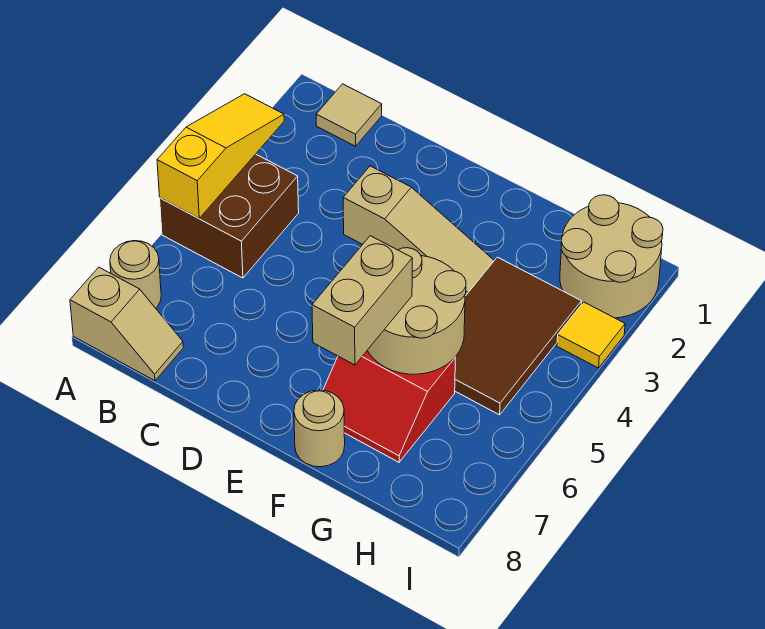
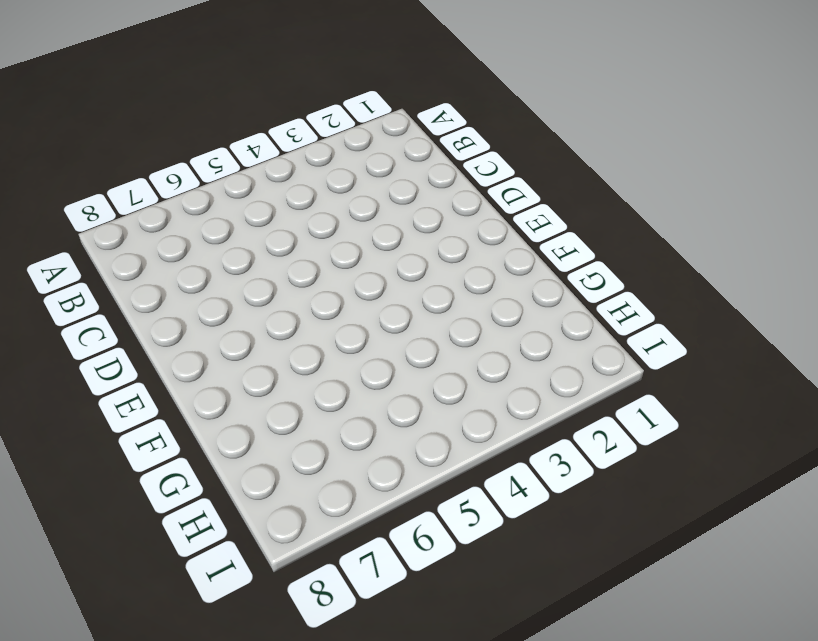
none -> brown 2x2 brick [160,154,299,278]
none -> tan 1x1 round brick [110,241,161,308]
none -> tan 1x2 slope [70,267,183,381]

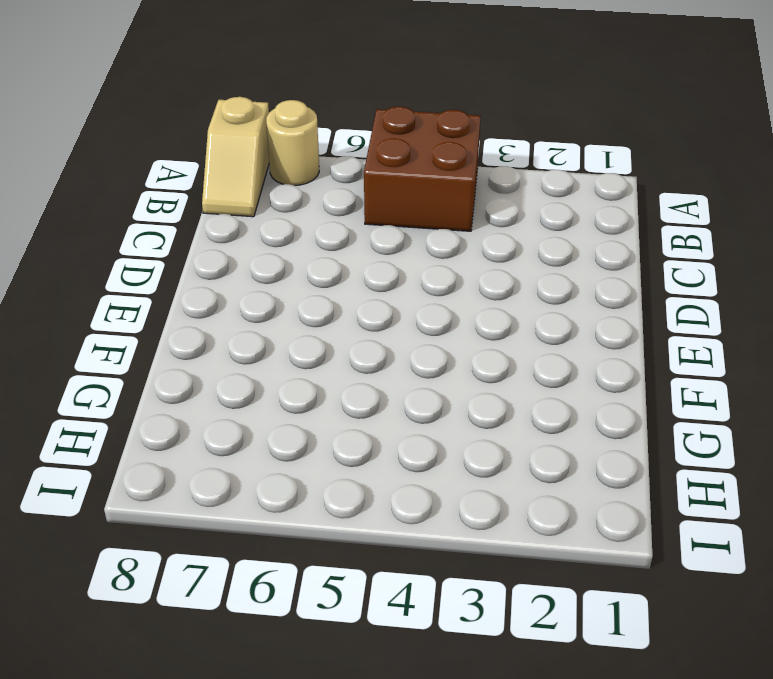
none -> tan 1x1 tile [316,84,382,146]
none -> tan 1x3 slope [343,166,494,296]
none -> red 2x2 slope [323,351,455,462]

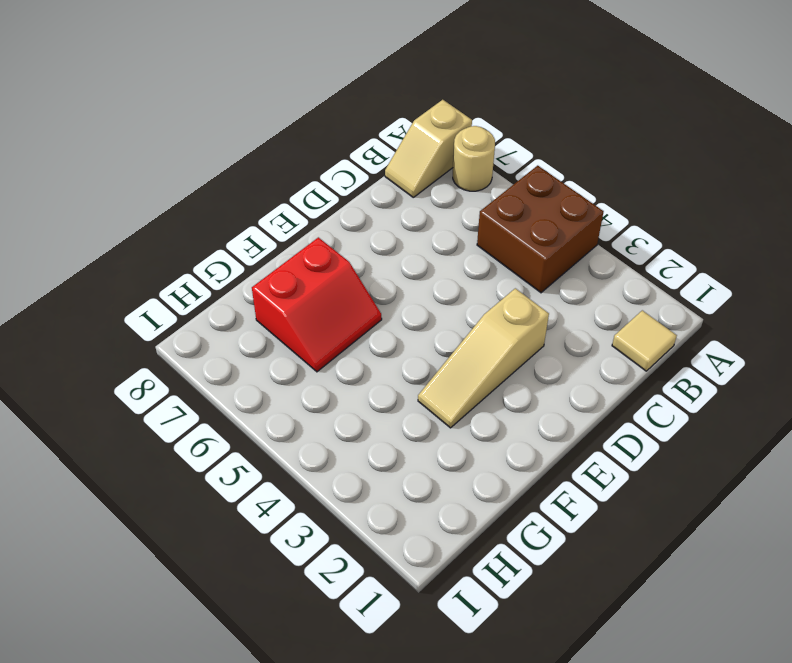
red 2x2 slope [252,237,382,372] -> red 2x2 slope turned to [323,351,455,462]
none -> tan 1x1 round brick [294,390,345,467]
none -> brown 2x3 tile [455,257,581,415]
none -> tan 2x2 round brick [560,195,663,318]

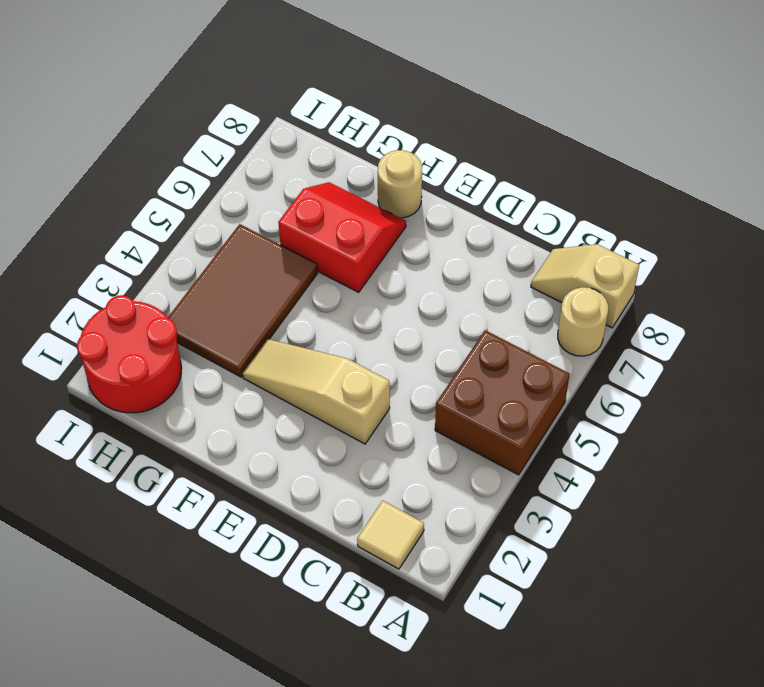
red 2x2 round brick [77,295,182,413] -> tan 2x2 round brick [560,195,663,318]
none -> yellow 1x1 tile [557,302,625,368]
none -> yellow 1x3 slope [157,94,284,218]
none -> tan 2x2 round brick [367,248,466,374]

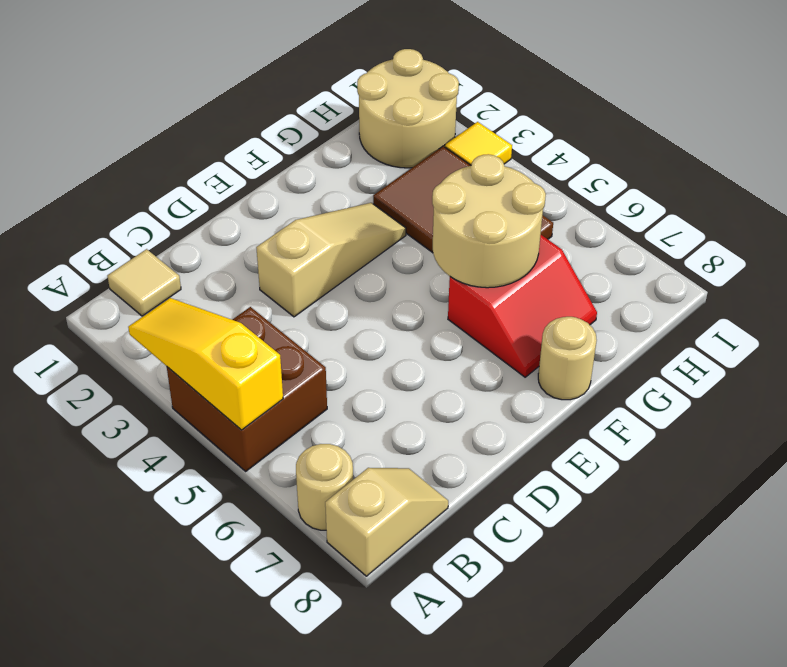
none -> tan 1x2 brick [312,236,412,365]

